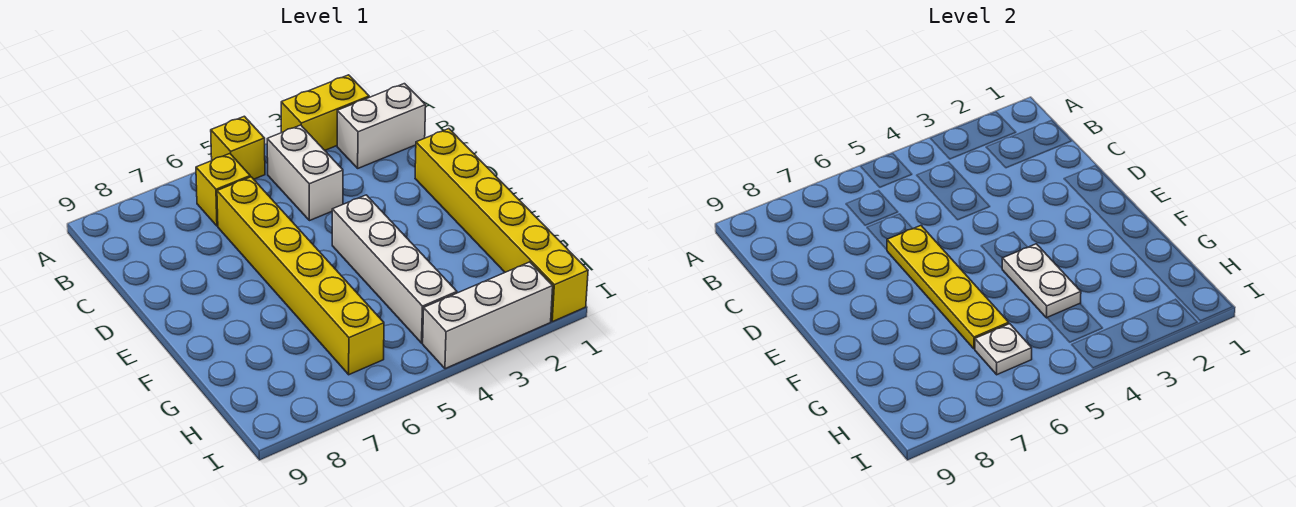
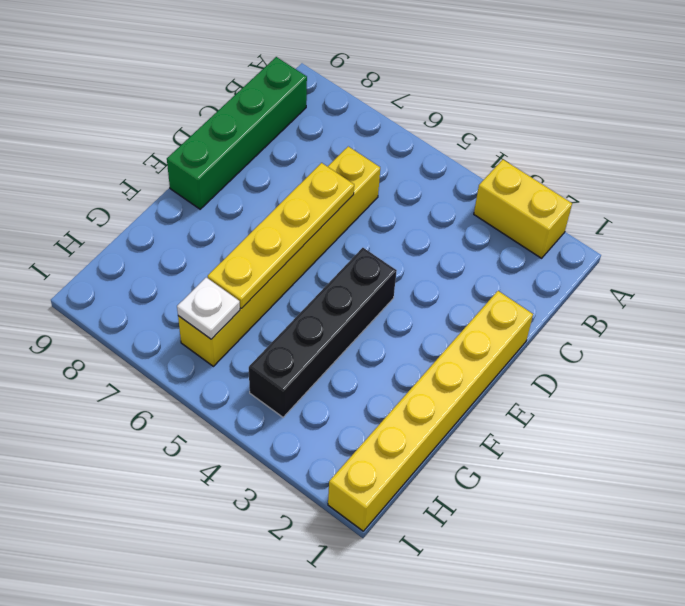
green 1x4 brick [167,57,307,209] -> none
black 1x4 brick [249,248,397,417] -> white 1x4 brick [332,195,457,343]
none -> yellow 1x1 brick [211,116,265,179]
none -> white 1x2 brick [337,84,426,168]
none -> white 1x2 brick [267,125,343,221]

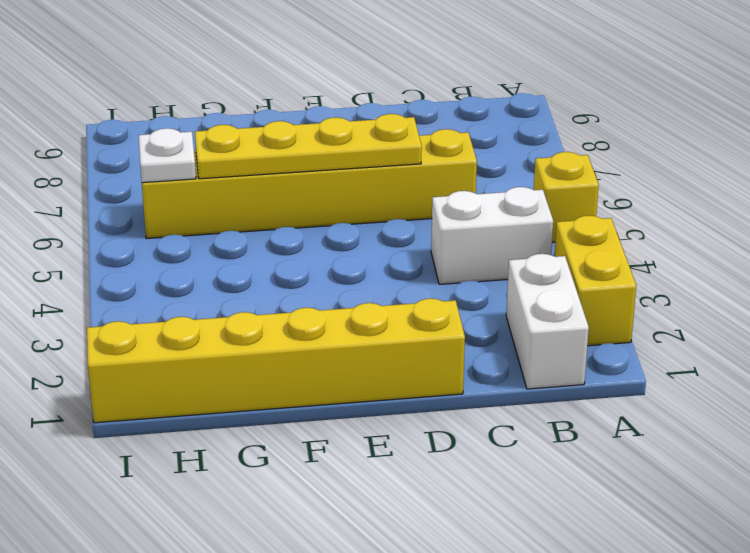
none -> yellow 1x1 brick [196,154,250,226]
none -> white 1x4 brick [332,195,457,343]
none -> white 1x3 brick [423,262,553,369]

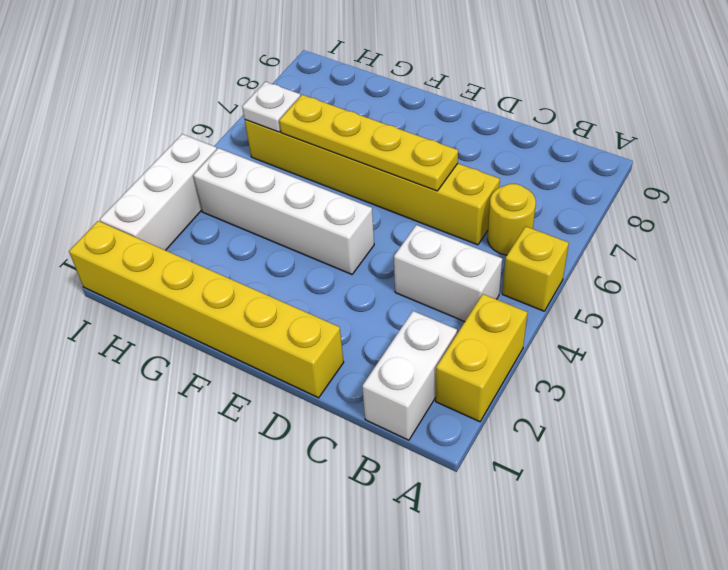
yellow 1x1 round brick [488,184,536,255] -> yellow 1x1 brick [196,154,250,226]
none -> white 1x2 plate [1002,244,1081,318]

